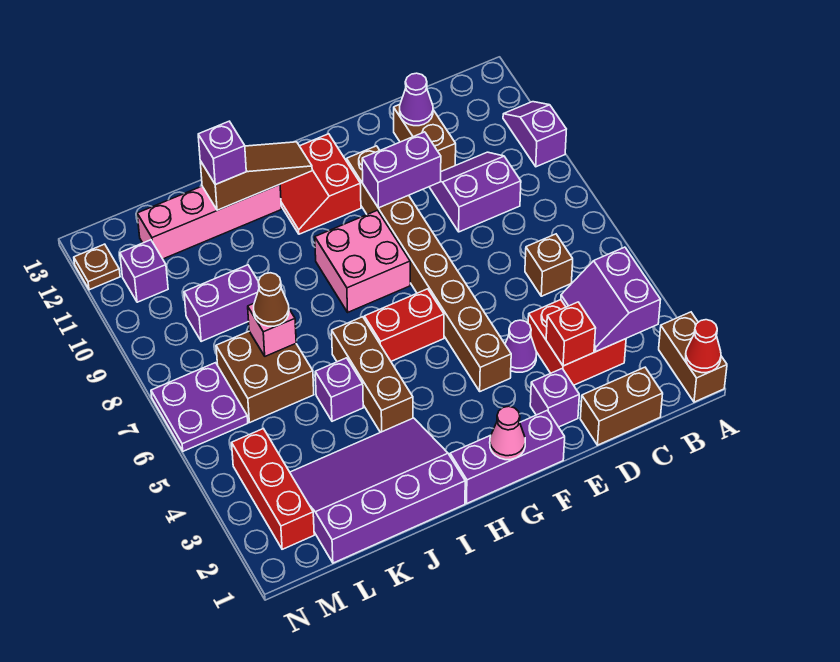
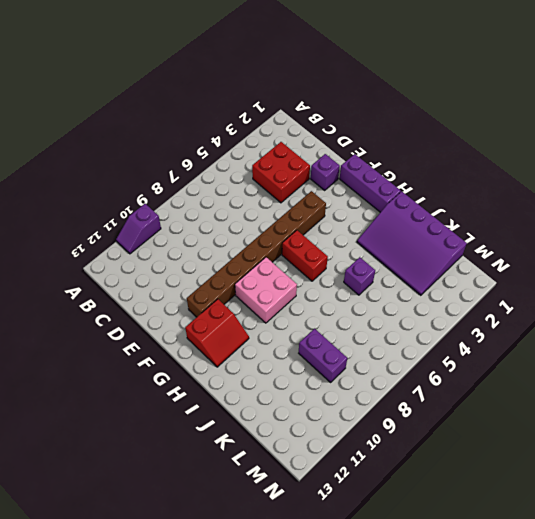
none -> brown 1x2 brick [659,312,727,402]
none -> brown 1x2 brick [580,367,663,445]
none -> brown 1x1 brick [525,234,573,296]
none -> purple 2x2 slope [430,152,521,232]

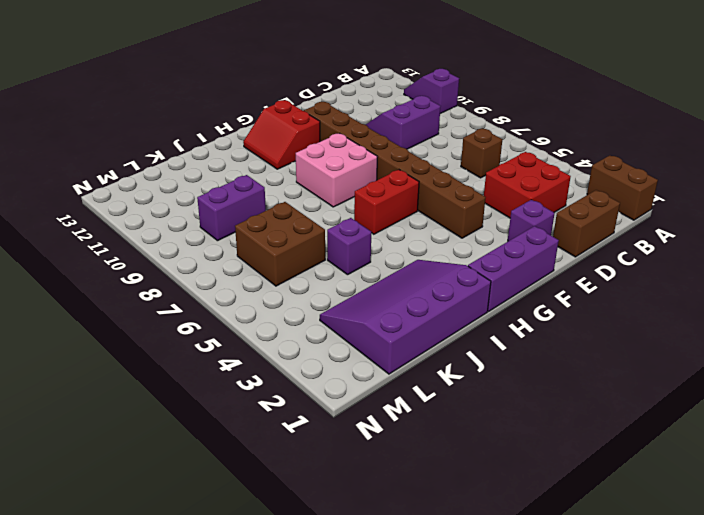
none -> brown 1x2 brick [394,105,456,171]
none -> purple 1x1 cone [505,320,536,372]
none -> brown 1x3 brick [332,317,413,432]
none -> pink 1x4 brick [137,185,281,259]

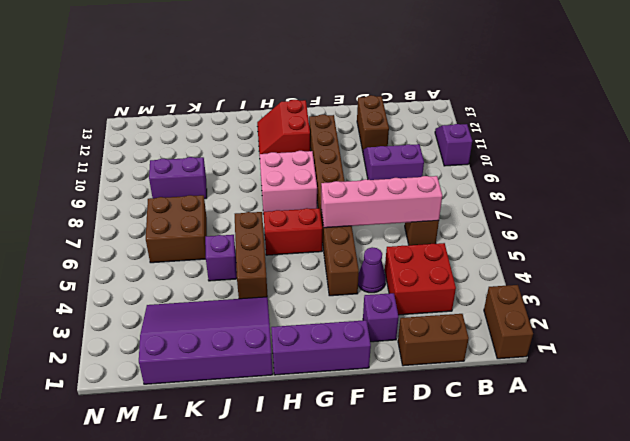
pink 1x4 brick [321,176,442,228] -> pink 1x4 brick moved to [137,185,281,259]
none -> red 1x3 brick [232,429,314,549]
none -> purple 2x2 plate [151,363,248,451]
none -> purple 1x1 brick [120,240,168,302]
none -> brown 1x1 plate [74,244,120,290]

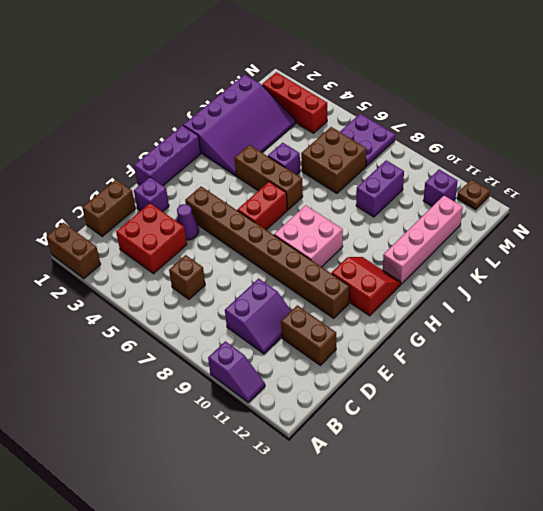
none -> red 1x1 cone [686,320,721,373]
none -> purple 2x2 slope [561,247,661,352]
none -> red 1x1 brick [546,302,596,366]
none -> purple 1x1 cone [400,73,433,126]

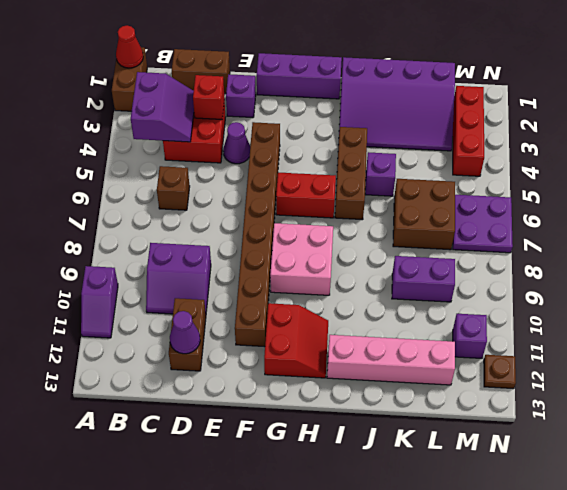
none -> purple 1x2 brick [362,132,441,208]
none -> pink 1x1 cone [490,406,525,460]
none -> brown 1x3 slope [200,142,312,210]
none -> pink 1x1 brick [248,304,296,356]

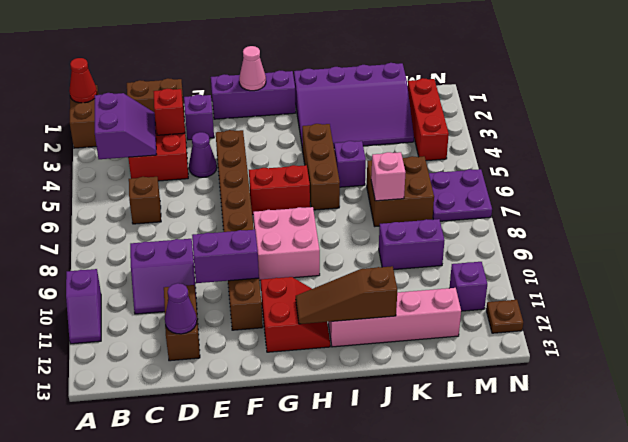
none -> purple 1x1 brick [198,121,246,185]
none -> brown 1x1 cone [254,273,289,326]

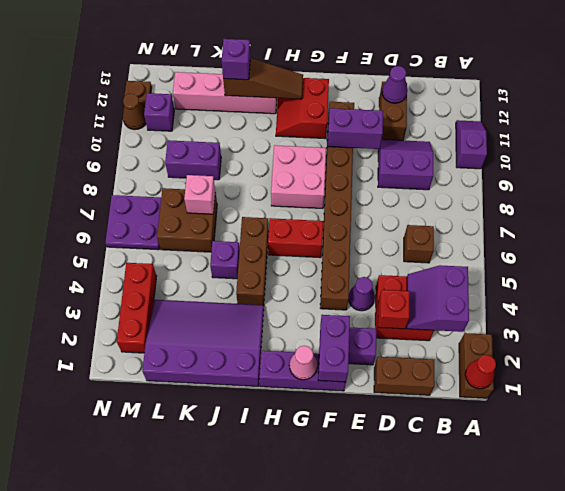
purple 1x2 brick [318,315,350,382] -> none
brown 1x1 cone [123,94,146,130] -> brown 1x1 cone moved to [254,273,289,326]

